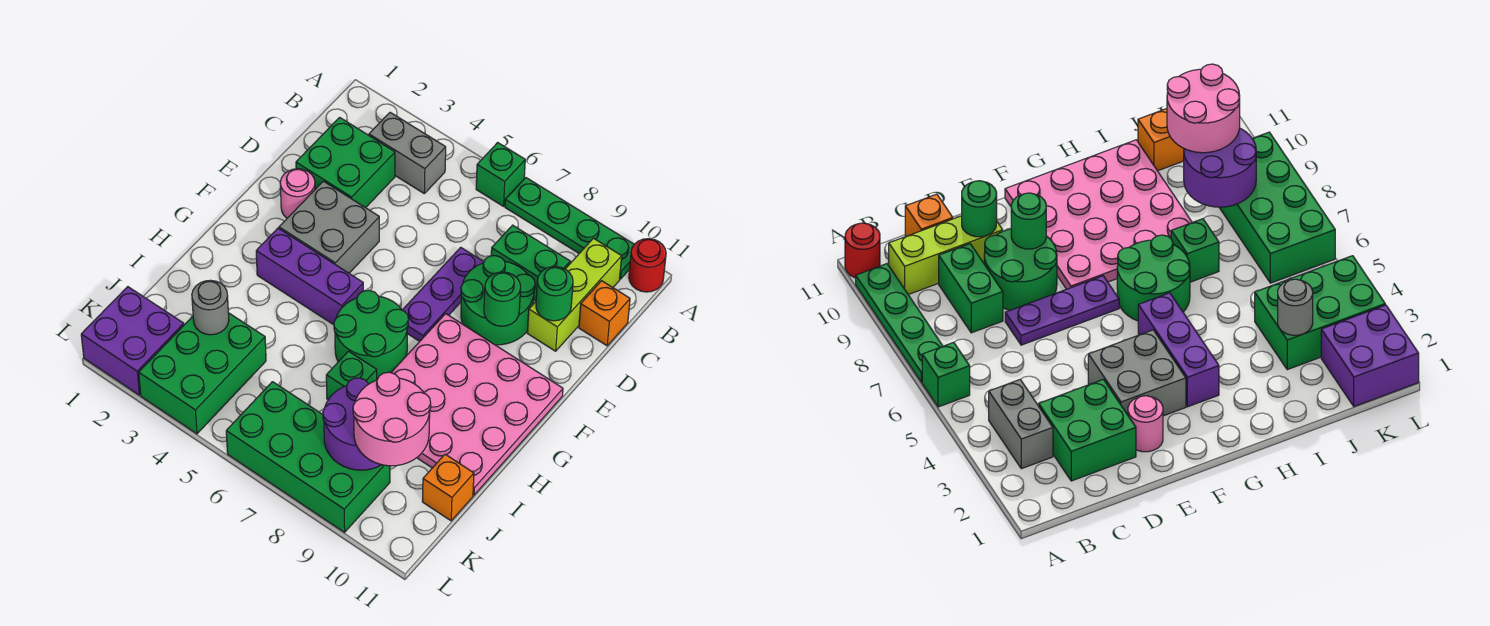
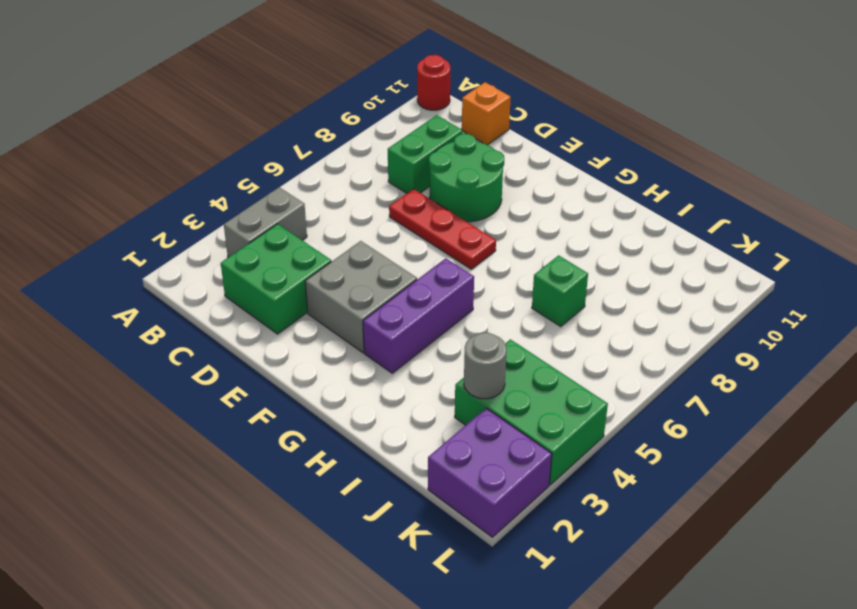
red 1x3 plate [389,189,496,269] -> purple 1x3 plate [402,247,484,341]
none -> green 1x1 brick [476,143,525,206]
none -> green 1x4 plate [505,178,634,279]
none -> lime 1x3 brick [527,238,622,351]

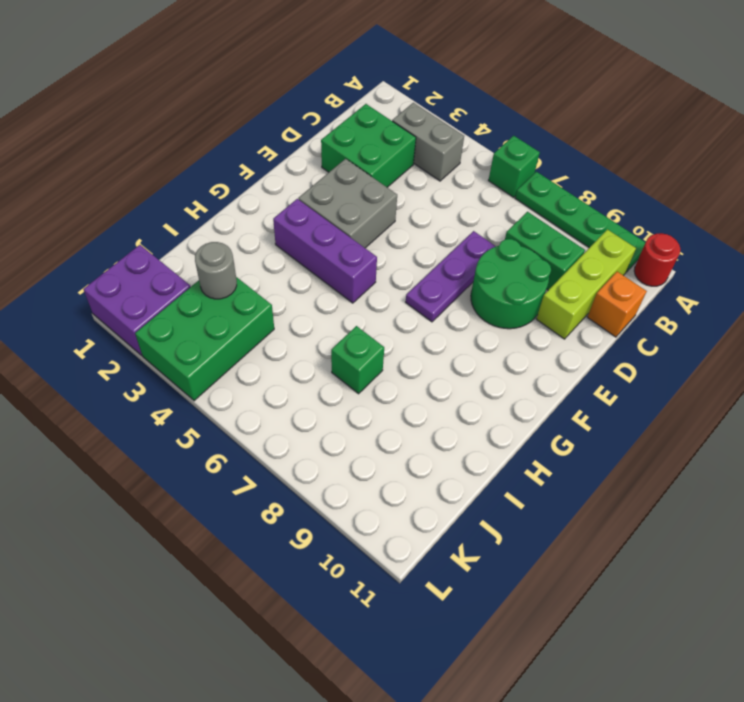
none -> pink 1x1 round brick [280,169,315,218]
none -> pink 4x4 plate [391,314,563,495]
none -> green 2x2 round brick [334,290,408,379]

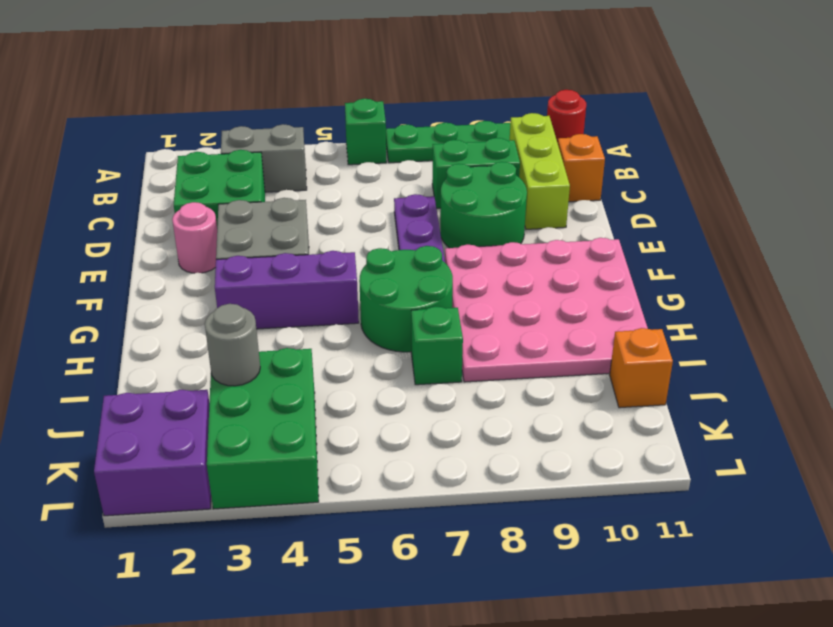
none -> green 2x4 brick [226,382,390,532]
none -> green 1x1 round brick [536,267,573,321]
none -> green 1x1 round brick [484,272,521,326]

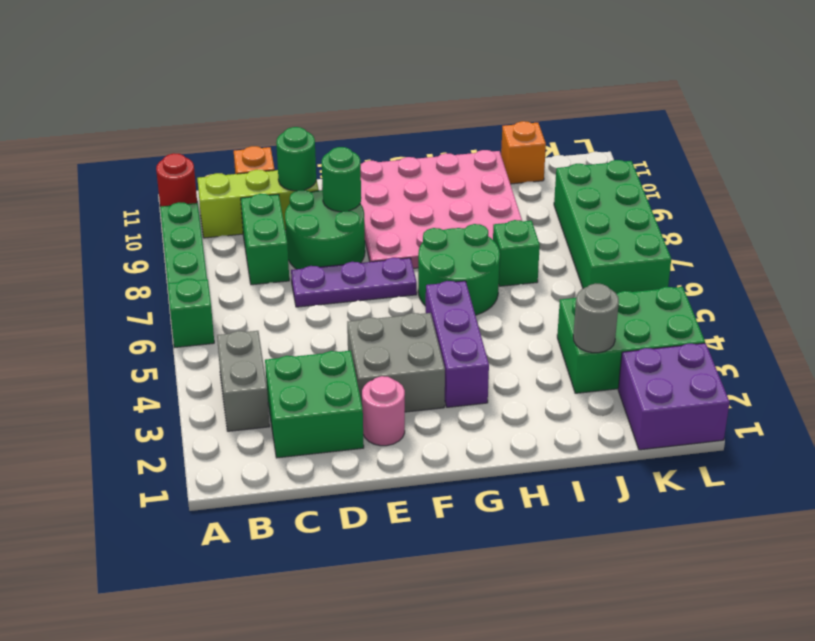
none -> purple 2x2 round brick [323,378,381,470]
none -> pink 2x2 round brick [353,372,431,466]

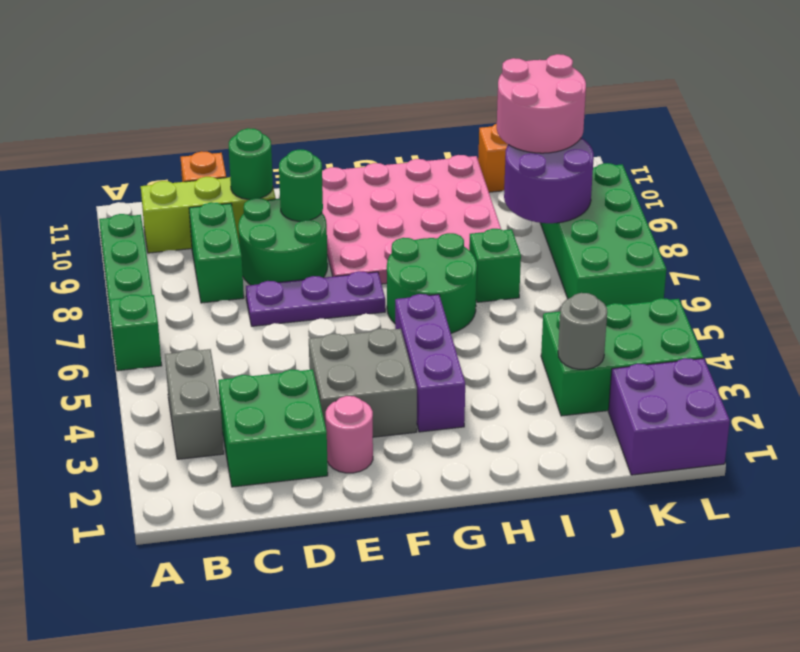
none -> red 1x1 round brick [629,239,666,292]

